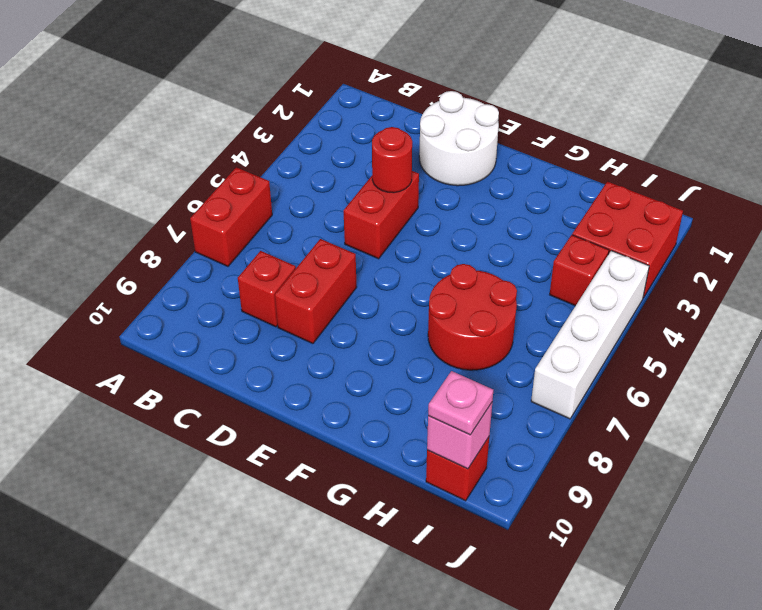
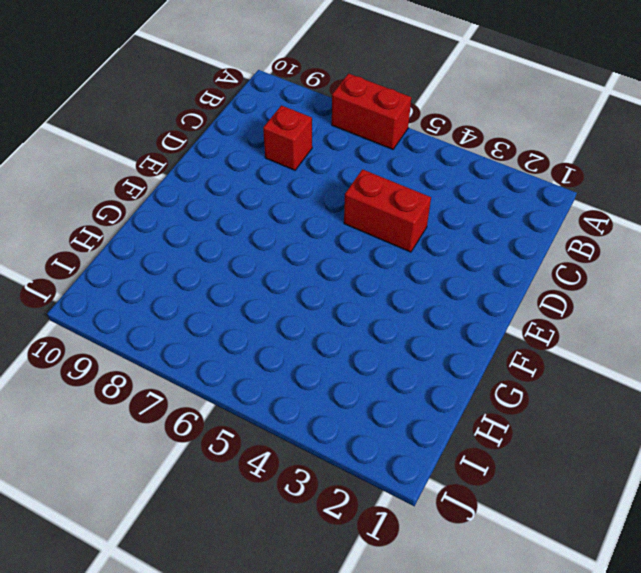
none -> white 2x2 round brick [419,91,499,186]
none -> red 1x2 brick [275,239,357,344]
none -> red 2x2 round brick [428,264,517,370]

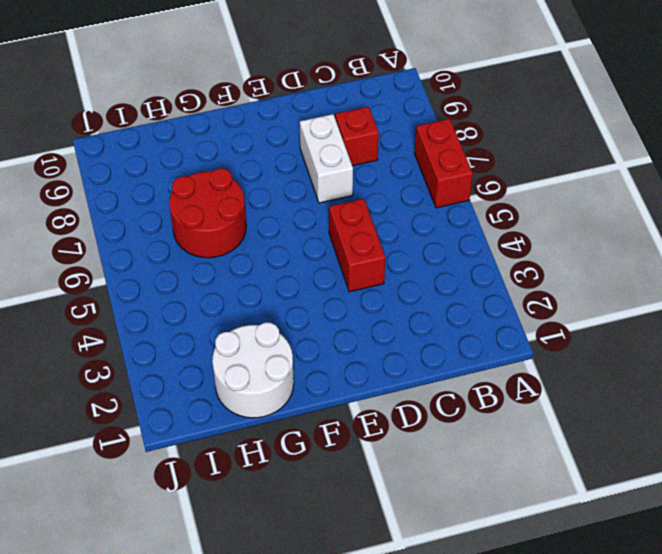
white 1x2 brick [300,114,353,203] -> red 1x2 brick [275,239,357,344]
white 2x2 round brick [212,323,294,418] -> white 2x2 round brick moved to [419,91,499,186]
none -> red 2x2 brick [572,182,683,298]
none -> red 1x1 brick [550,235,609,306]
none -> red 1x1 brick [426,437,489,501]

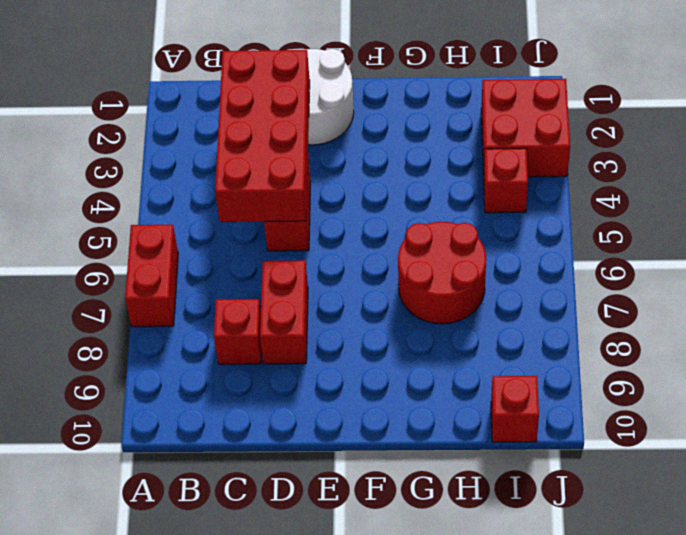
red 2x4 brick [215,50,310,222] -> red 1x1 round brick [372,127,412,193]
none -> white 1x4 brick [531,251,649,419]
none -> pink 1x1 brick [427,403,492,469]
none -> pink 1x1 plate [428,371,493,435]

